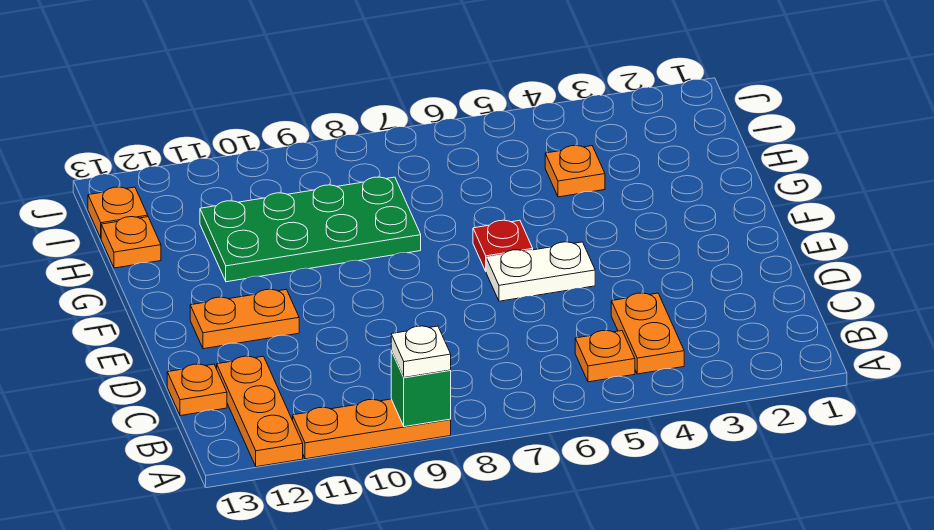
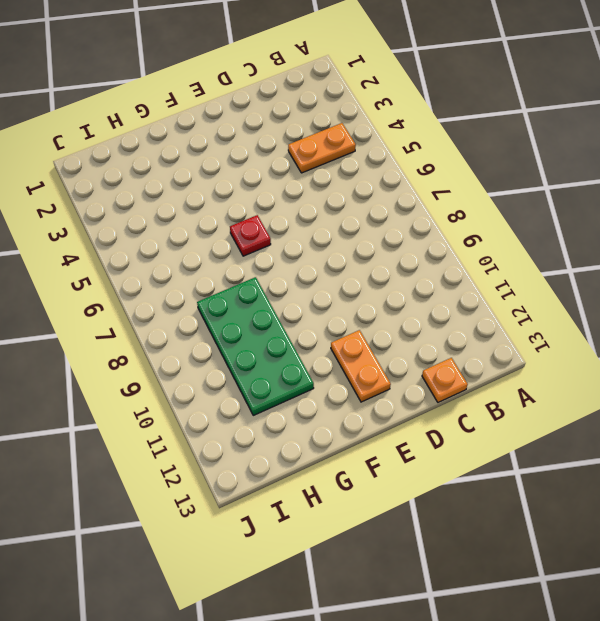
none -> orange 1x3 plate [293,399,451,459]
none -> orange 1x3 plate [217,356,303,467]
none -> orange 1x1 plate [575,331,635,382]

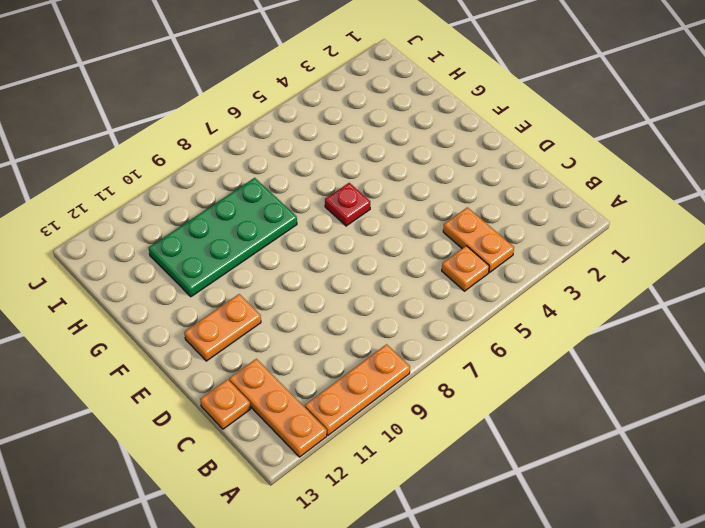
none -> white 1x2 plate [486,242,595,301]
none -> orange 1x1 plate [545,146,605,197]
none -> orange 1x1 plate [101,217,161,268]

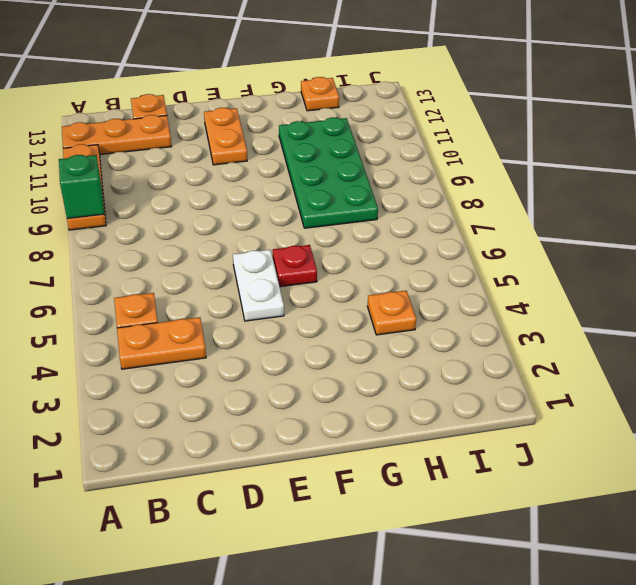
none -> orange 1x1 plate [88,187,148,238]
none -> white 1x1 plate [391,326,451,377]

